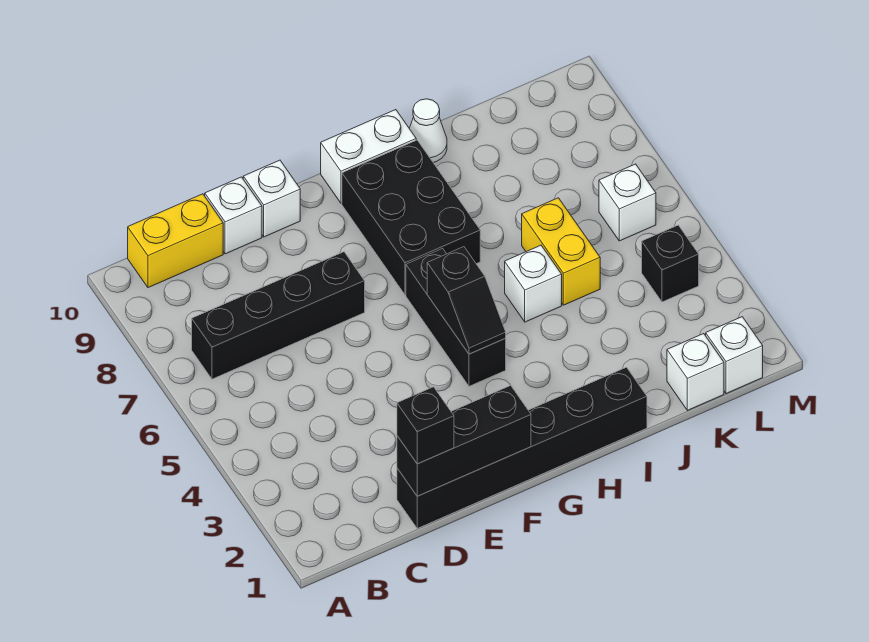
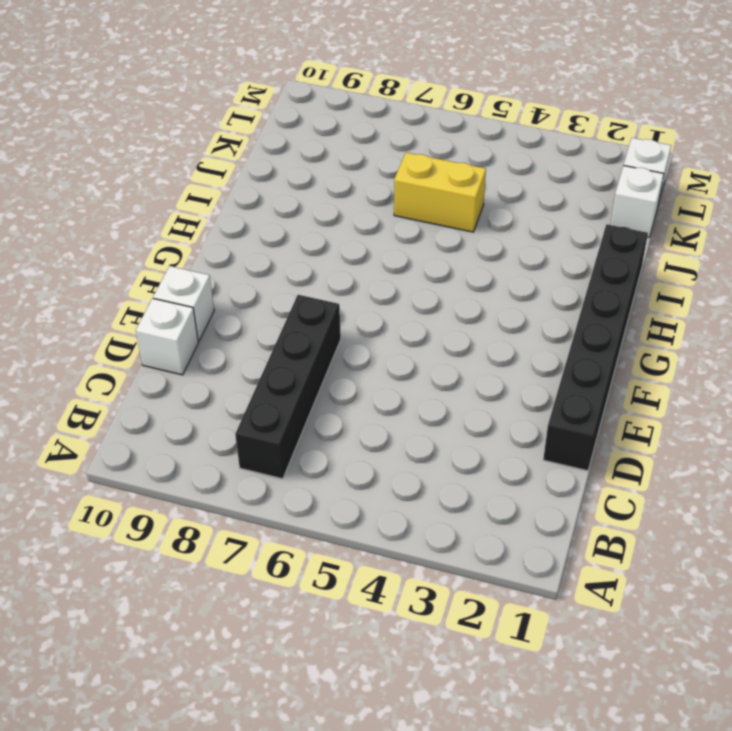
none -> yellow 1x2 brick [128,194,223,288]
none -> black 1x3 brick [406,248,506,386]
none -> black 2x3 brick [342,140,480,295]

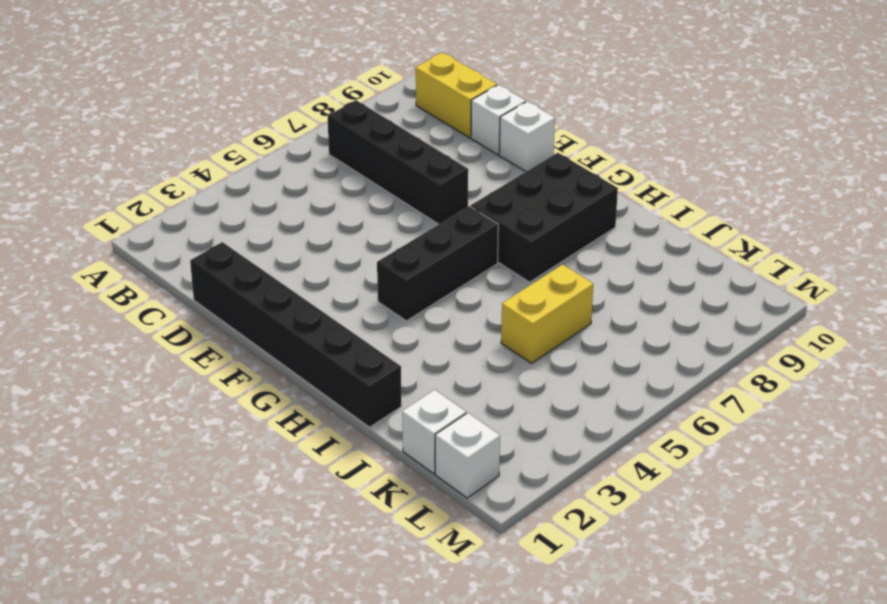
none -> white 1x2 brick [321,110,416,203]
none -> white 1x1 brick [505,245,562,322]
none -> white 1x1 cone [409,99,447,163]

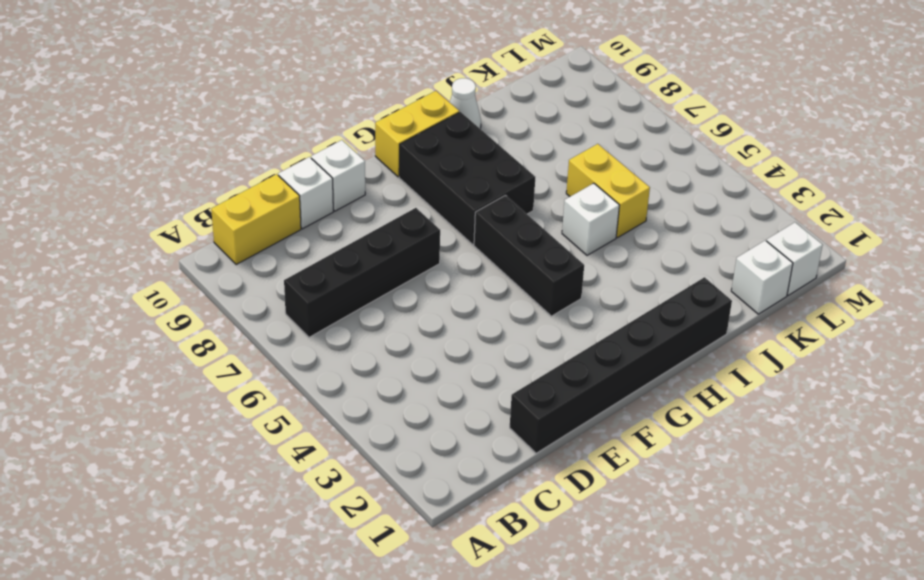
yellow 1x2 brick [375,91,459,177] -> white 1x2 brick [321,110,416,203]
none -> black 1x1 brick [642,225,699,302]
none -> white 1x1 brick [599,164,656,241]
none -> black 1x3 brick [397,385,531,496]

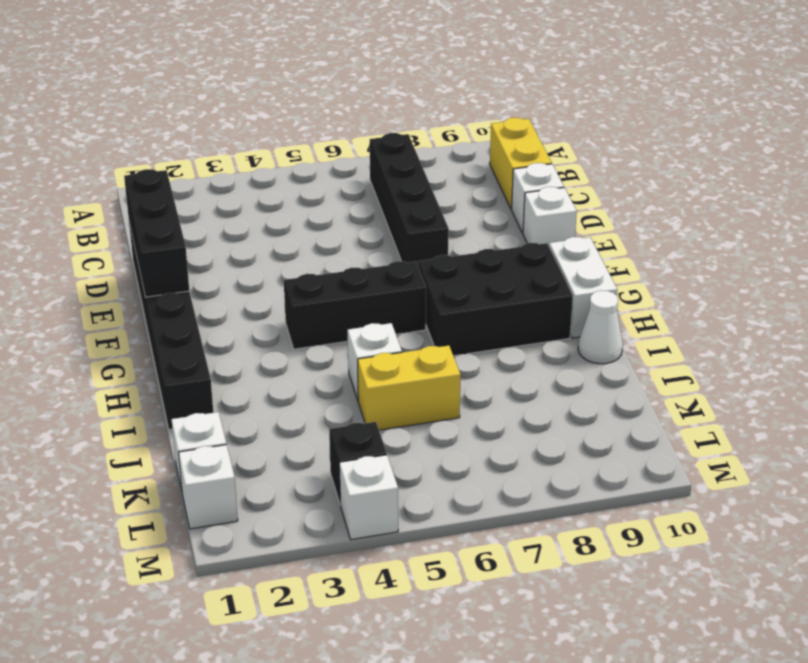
white 1x1 brick [339,455,398,540] -> white 1x1 brick moved to [599,164,656,241]
none -> black 1x2 slope [427,247,506,354]
none -> black 1x1 brick [397,387,454,464]

